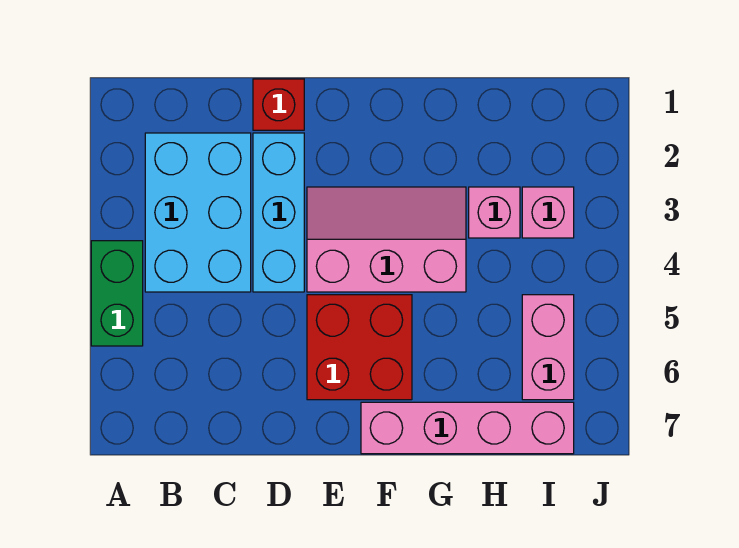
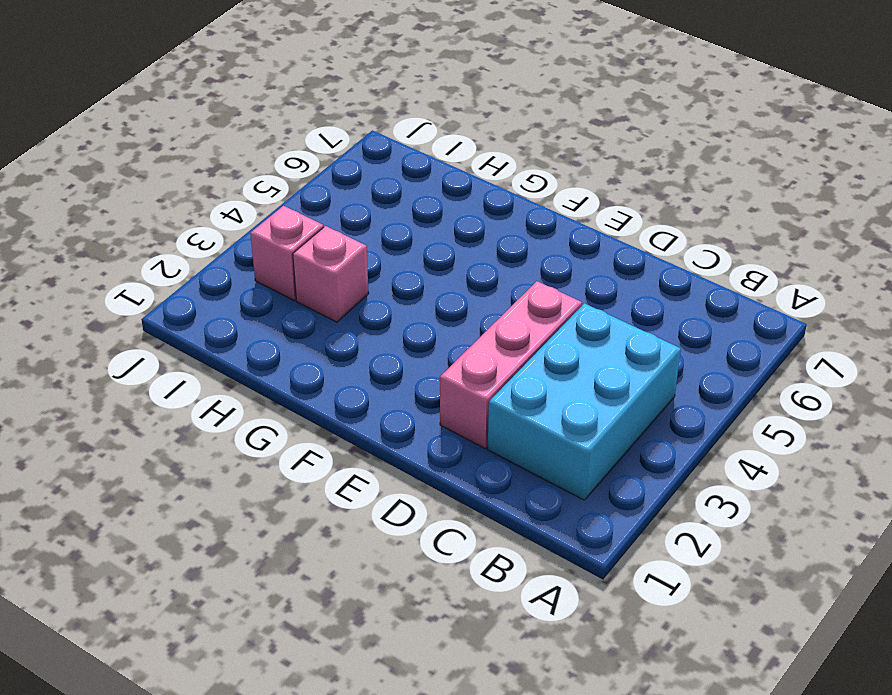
pink 1x3 brick [440,281,582,448] -> cyan 1x3 brick [253,133,304,292]
none -> green 1x2 brick [91,241,143,346]
none -> red 1x1 brick [253,79,304,130]

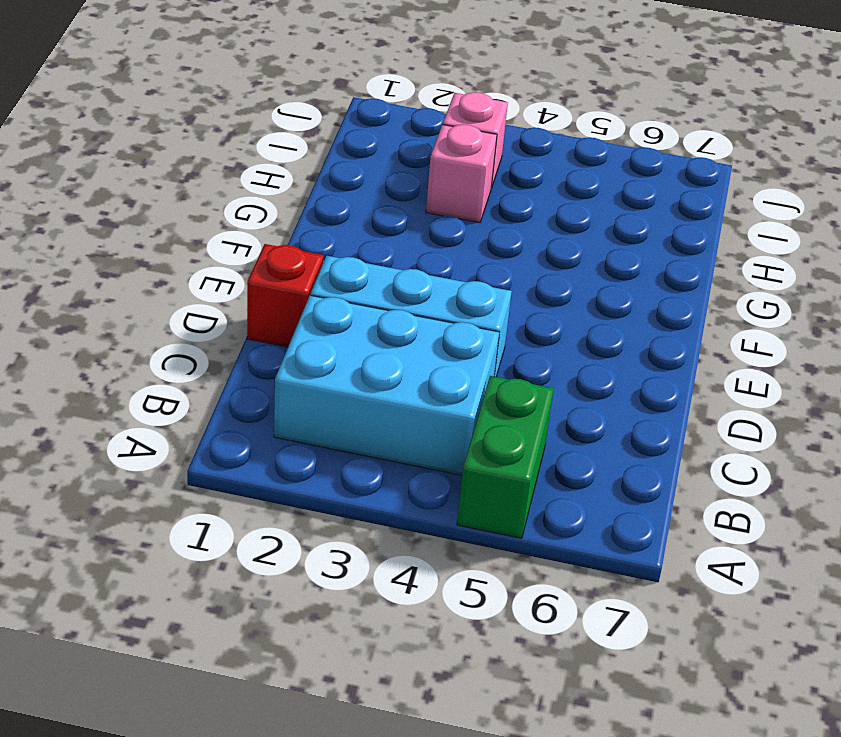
green 1x2 brick [457,376,554,538] -> green 1x2 brick turned to [91,241,143,346]
none -> pink 2x3 slope [307,187,466,292]
none -> red 2x2 brick [307,295,412,400]

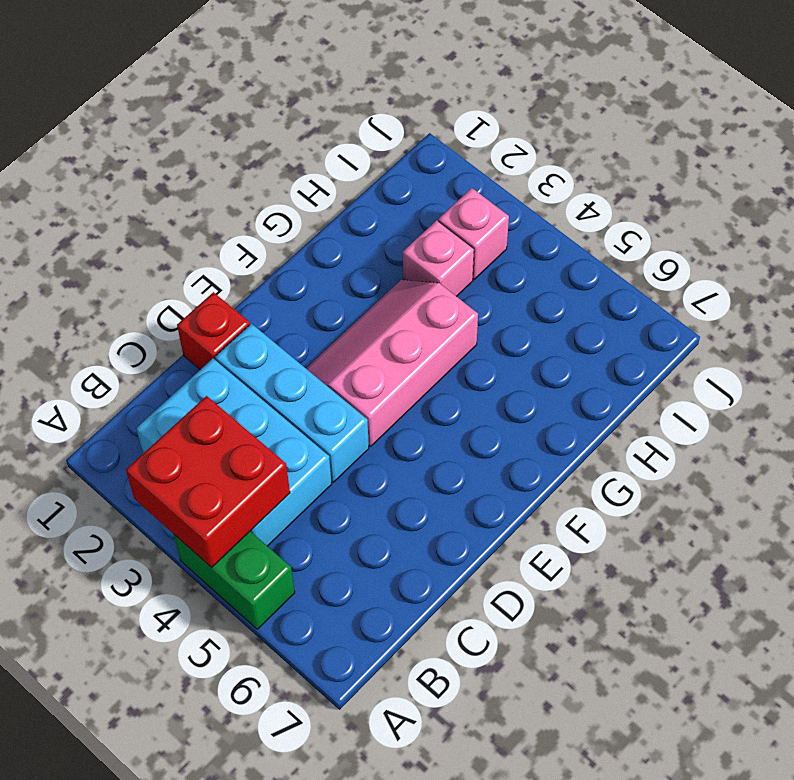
red 2x2 brick [126,396,290,568] -> red 2x2 brick moved to [307,295,412,400]
none -> pink 1x4 brick [361,402,574,454]
none -> pink 1x2 brick [522,295,574,400]

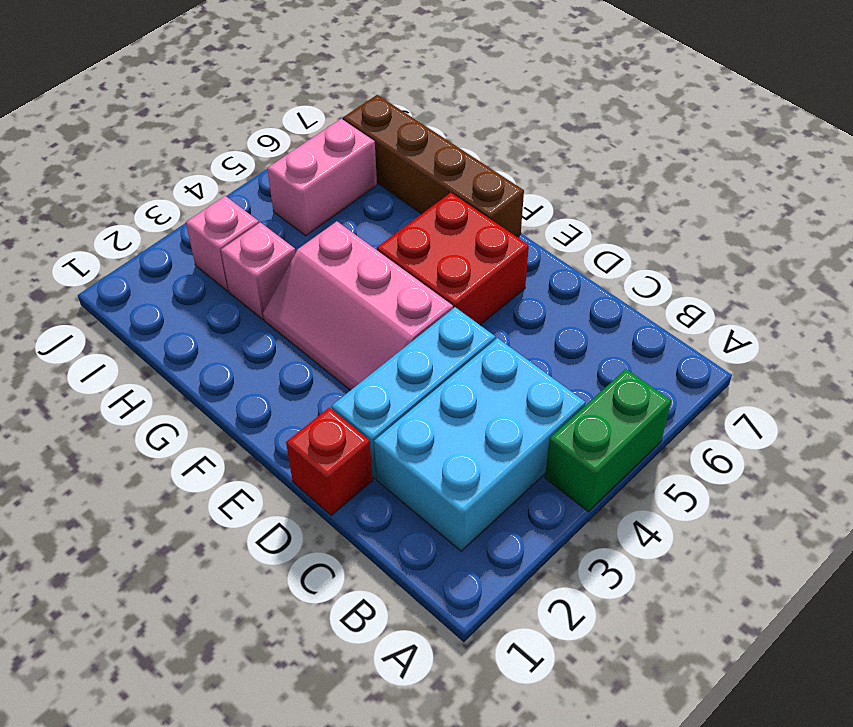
brown 1x4 brick [343,95,524,237] -> pink 1x4 brick [361,402,574,454]

